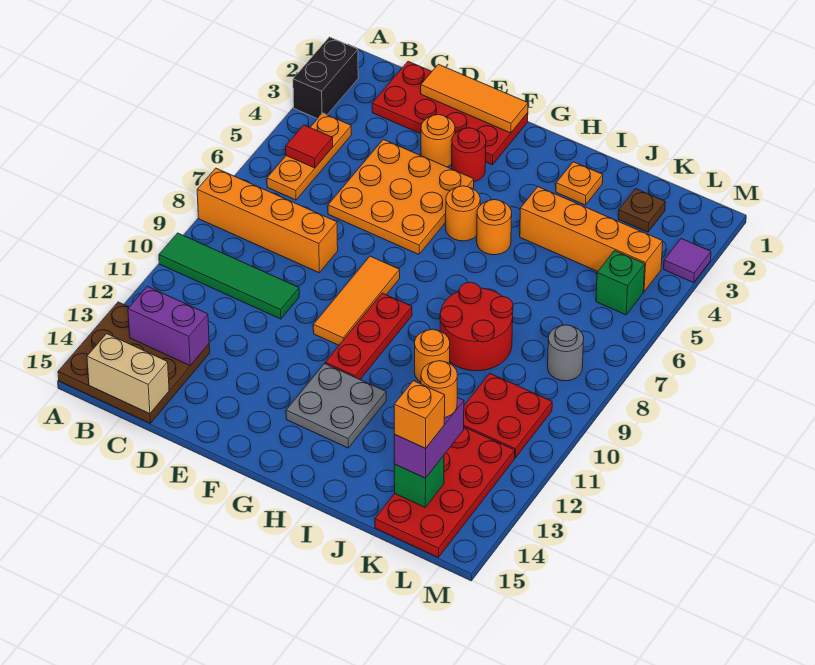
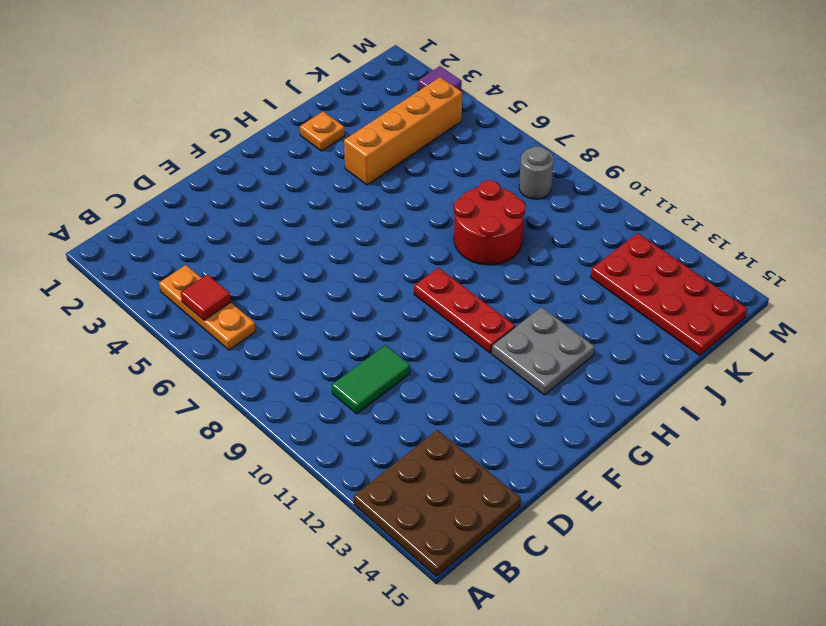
green 1x2 tile [332,345,410,414] -> green 1x4 tile [159,233,299,319]
none -> black 1x2 brick [293,37,358,119]
none -> orange 1x4 brick [197,168,338,273]
none -> red 2x4 plate [372,61,528,165]
none -> orange 3x3 plate [328,139,474,254]

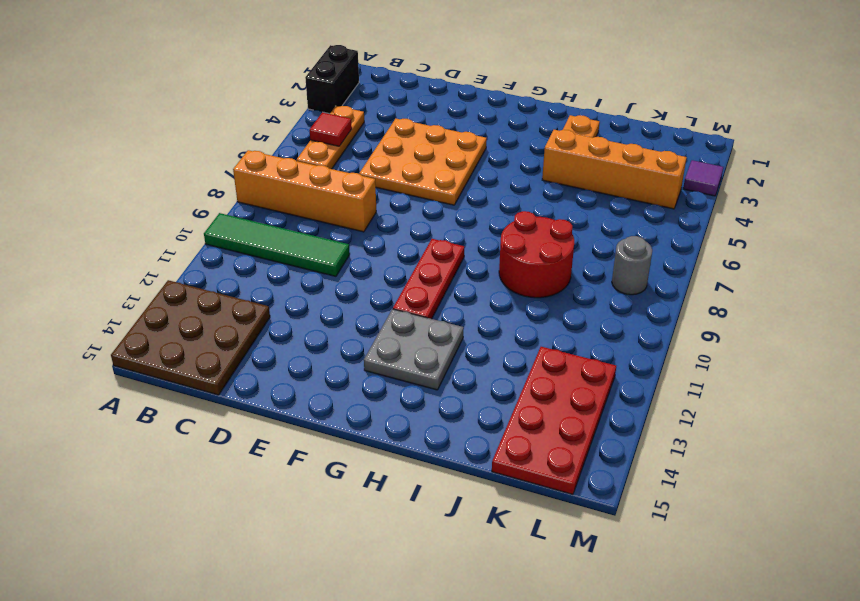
none -> red 2x4 plate [372,61,528,165]
none -> orange 1x1 round brick [421,115,455,167]
none -> red 1x1 round brick [452,128,486,182]
none -> orange 1x3 tile [313,256,400,345]

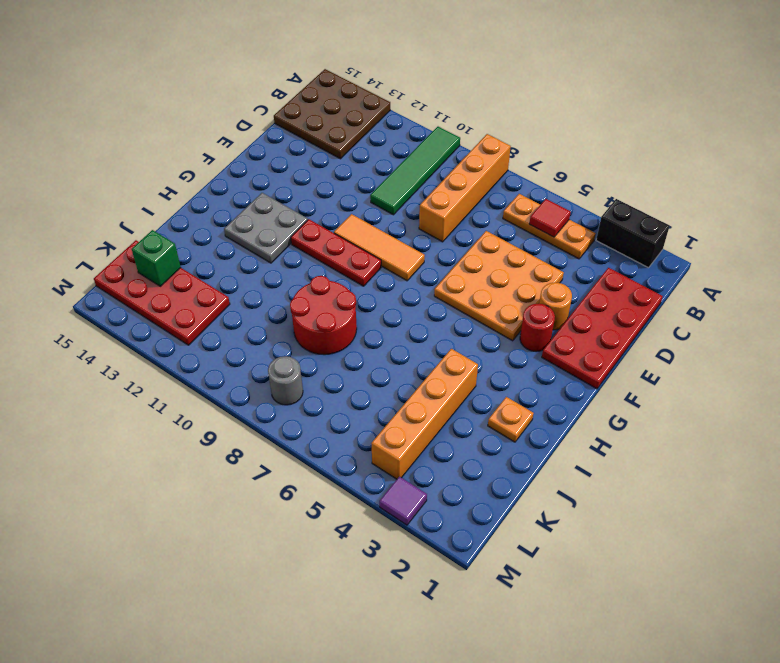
none -> orange 1x1 round brick [446,186,480,241]
none -> orange 1x1 round brick [477,200,512,255]
none -> orange 1x1 round brick [415,329,450,382]
none -> brown 1x1 plate [618,189,665,232]

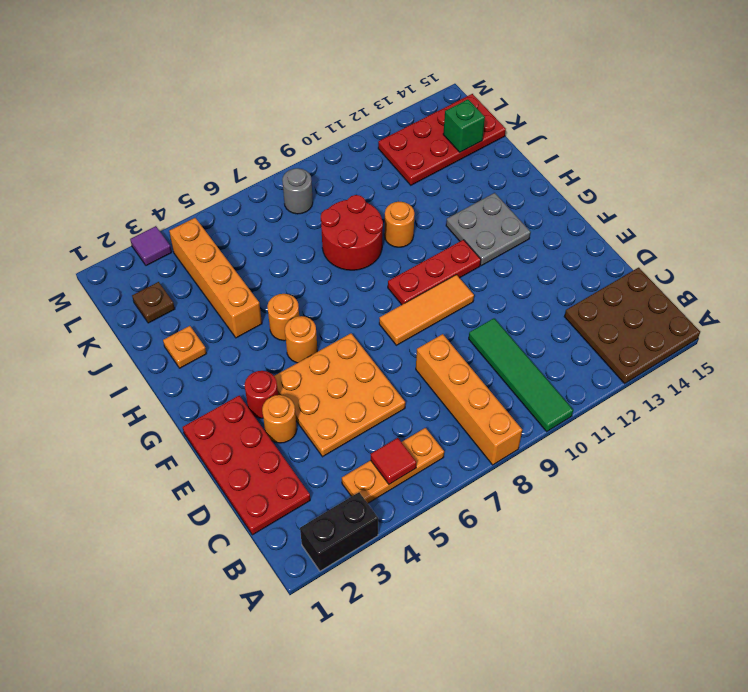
none -> red 2x2 plate [464,374,552,458]
none -> green 1x1 brick [596,251,645,315]
none -> purple 1x2 brick [128,286,209,366]
none -> tan 1x2 brick [87,334,169,414]

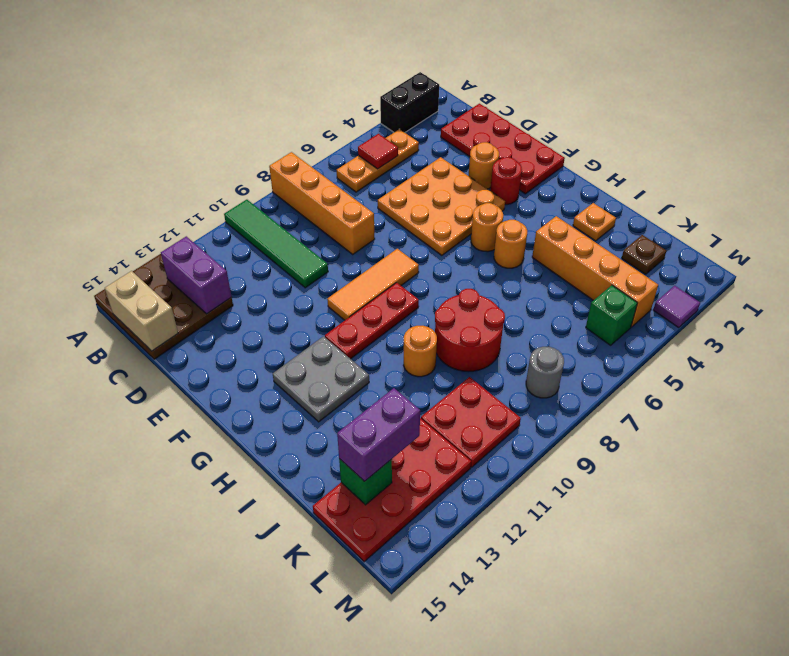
none -> orange 1x3 tile [421,64,528,133]
none -> orange 1x1 round brick [421,361,457,418]
none -> orange 1x1 brick [394,381,445,448]

